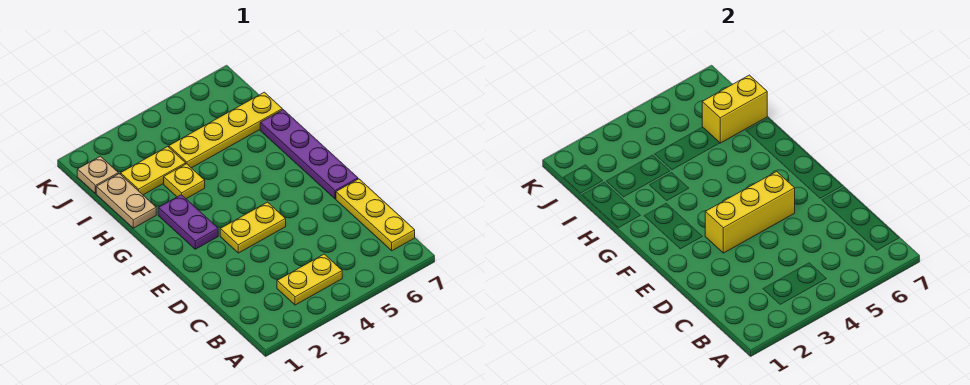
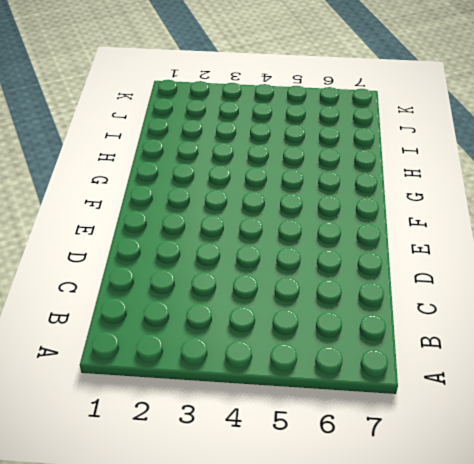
none -> yellow 1x2 plate [277,254,342,305]
none -> yellow 1x3 plate [336,179,415,251]
none -> yellow 1x2 plate [220,202,286,253]

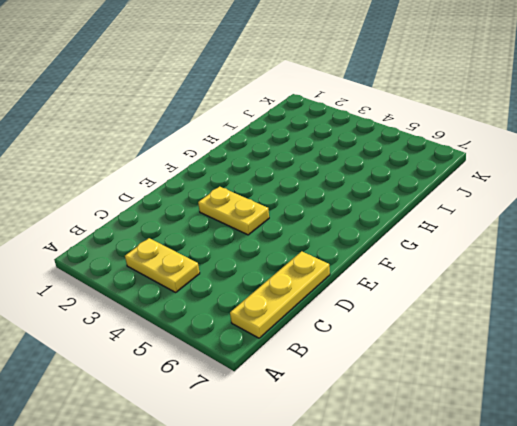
none -> purple 1x4 plate [260,110,358,199]
none -> purple 1x2 plate [158,195,218,249]
none -> tan 1x2 plate [96,174,156,228]

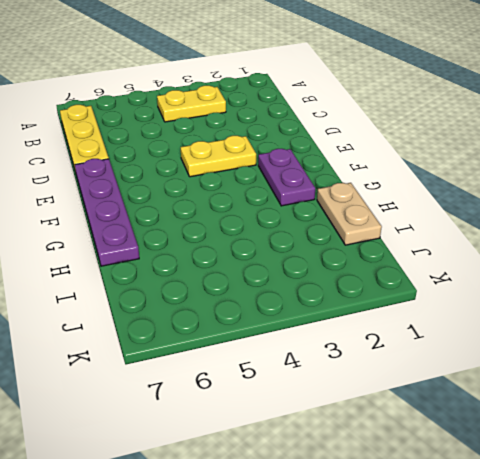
none -> yellow 1x1 plate [164,164,205,199]
none -> yellow 1x2 plate [121,146,186,195]
none -> yellow 1x4 plate [169,92,282,168]

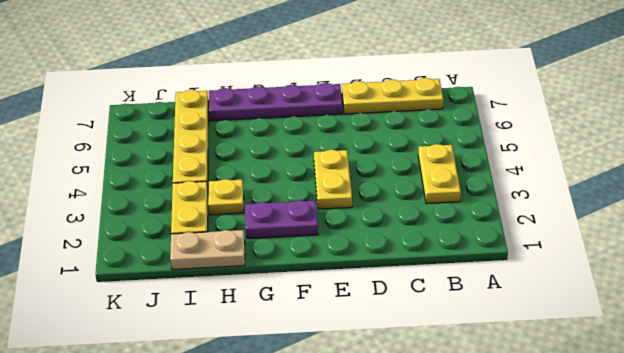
none -> tan 1x1 plate [77,156,118,194]
none -> yellow 1x3 brick [705,172,795,253]
none -> yellow 1x2 brick [702,75,767,143]

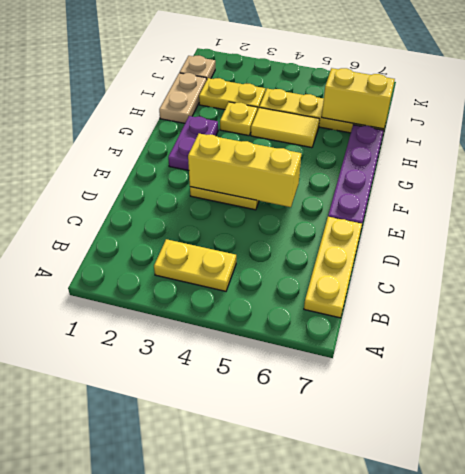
yellow 1x2 tile [251,108,320,148] -> none

